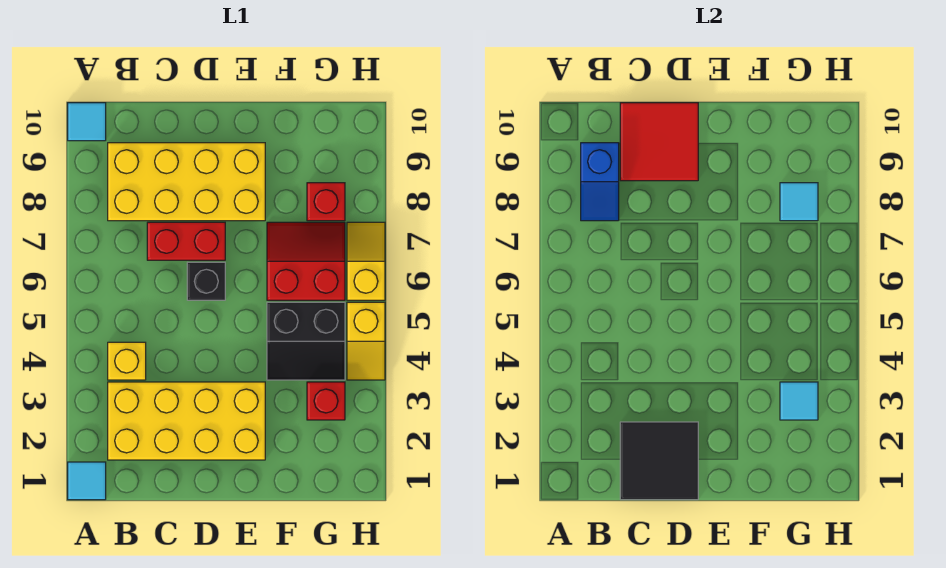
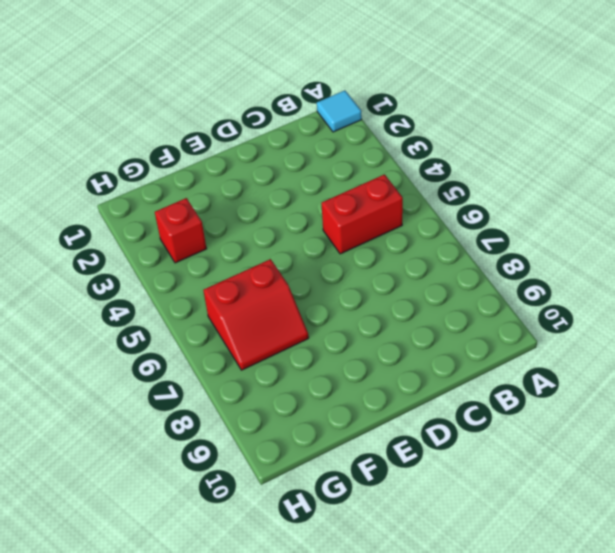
red 1x2 brick [321,174,403,254] -> red 1x2 brick moved to [147,222,225,260]
none -> cyan 1x1 tile [68,103,106,141]
none -> yellow 2x4 brick [108,382,265,460]
none -> yellow 1x1 brick [108,342,146,380]

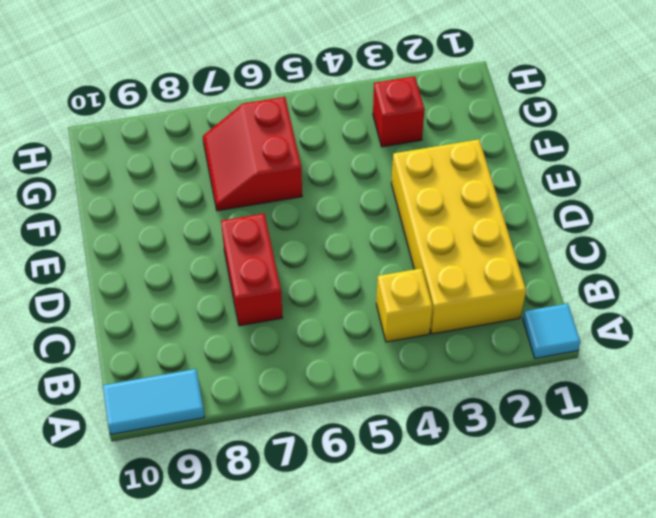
cyan 1x2 tile [103,369,205,434] -> cyan 1x1 tile [68,103,106,141]
none -> yellow 2x4 brick [108,143,265,221]
none -> black 1x1 brick [187,262,225,300]
none -> black 2x2 slope [267,302,345,380]

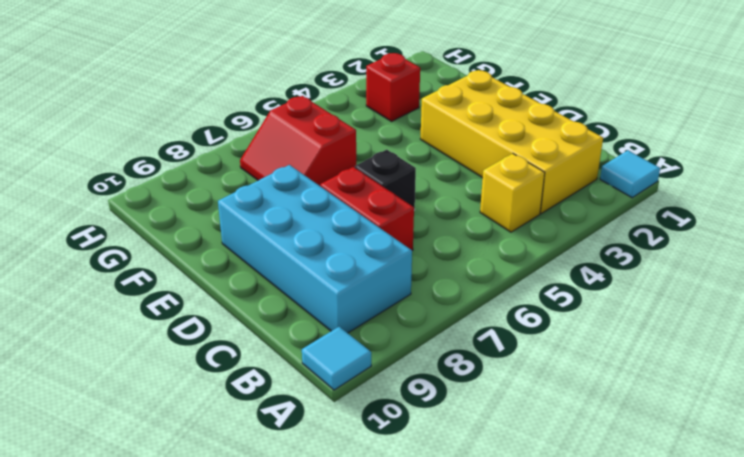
cyan 2x4 brick [218,165,412,333] -> yellow 2x4 brick [108,143,265,221]
none -> black 2x2 slope [267,302,345,380]
none -> red 1x1 brick [307,183,345,221]
none -> yellow 1x2 slope [347,302,385,380]

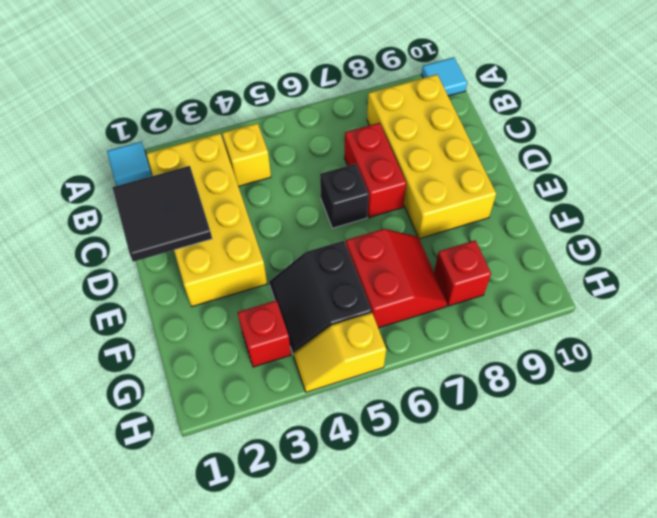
none -> yellow 1x2 slope [347,222,385,300]
none -> blue 1x2 slope [581,143,619,221]
none -> red 2x2 tile [620,103,698,181]

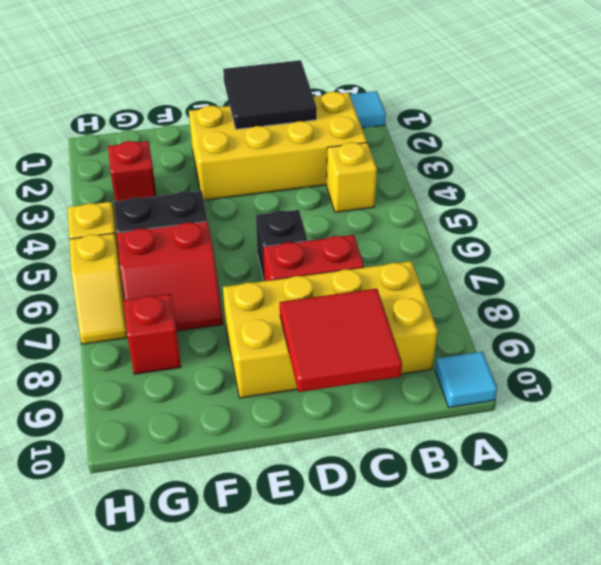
none -> blue 1x2 slope [581,143,619,221]
none -> cyan 1x1 tile [780,382,818,420]
none -> cyan 1x1 tile [780,183,818,221]

